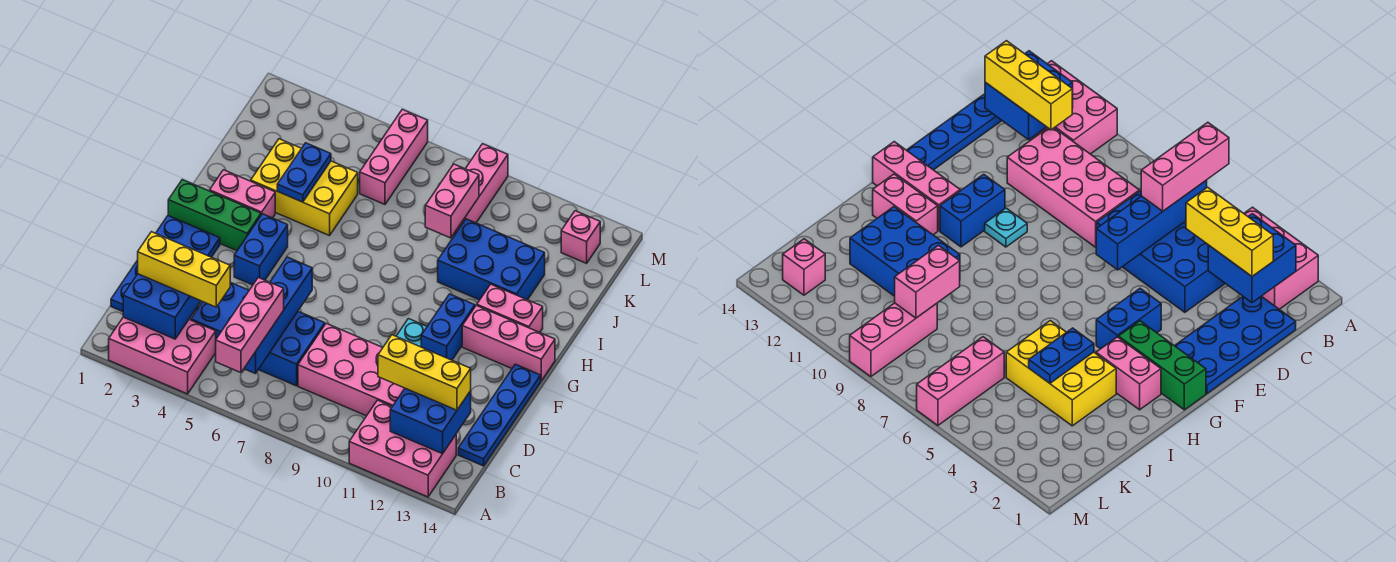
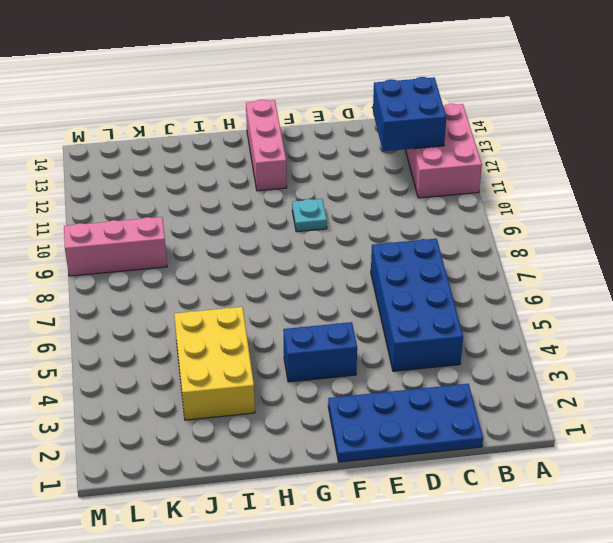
none -> pink 2x3 brick [109,317,216,394]
none -> pink 2x4 brick [298,323,405,416]
none -> blue 1x4 plate [458,364,541,466]

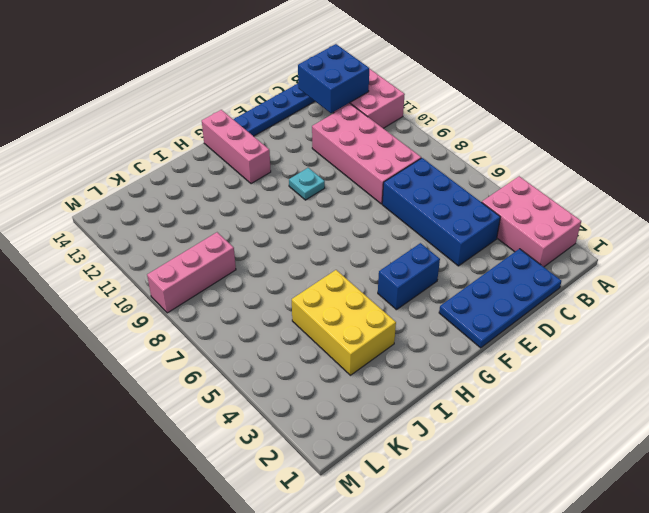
none -> blue 1x2 brick [421,294,475,360]
none -> green 1x3 brick [168,180,261,251]
none -> pink 1x2 brick [210,170,275,218]

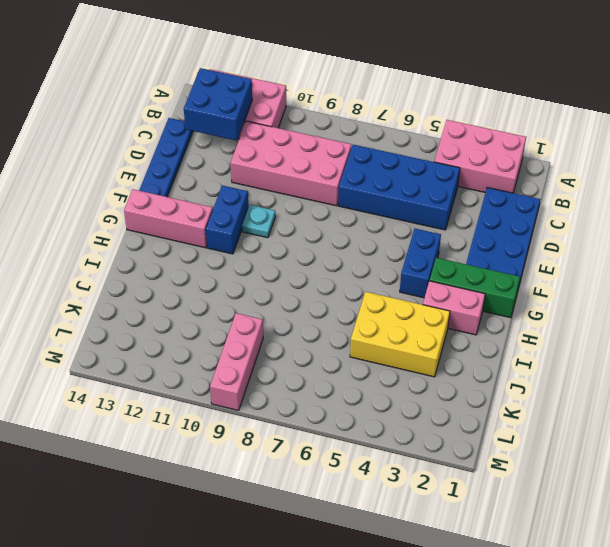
none -> pink 1x2 brick [477,284,543,332]
none -> blue 2x3 brick [438,219,545,300]
none -> pink 1x3 brick [360,109,428,204]

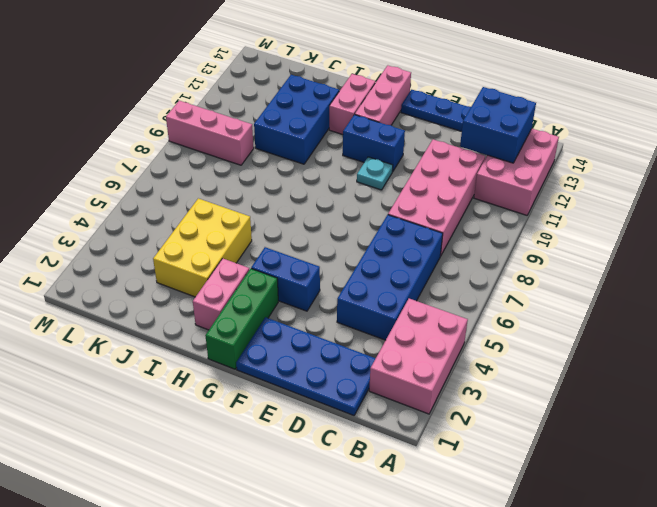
none -> pink 1x3 brick [360,109,428,204]
none -> pink 1x1 brick [561,211,600,263]
none -> blue 2x2 brick [123,274,201,339]

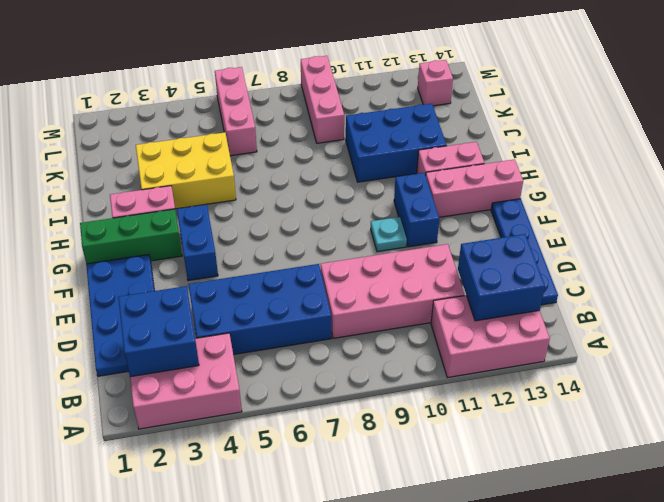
none -> blue 1x4 brick [244,257,312,374]
none -> blue 1x2 plate [277,143,331,202]
none -> pink 1x2 brick [425,164,479,238]

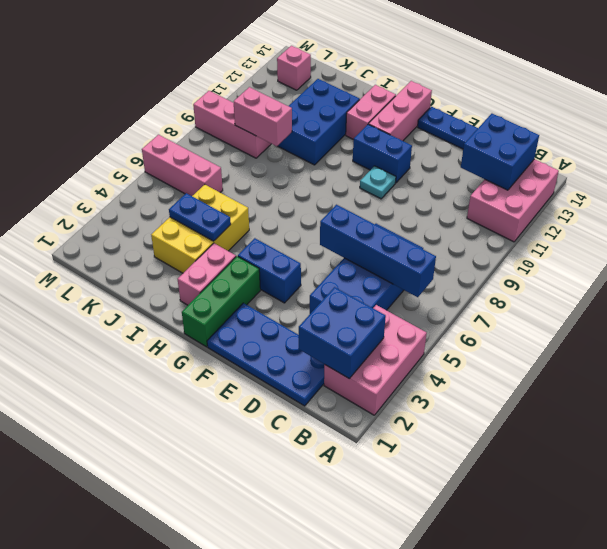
none -> pink 2x4 brick [298,323,405,416]
none -> pink 1x3 brick [216,277,284,373]
none -> yellow 1x3 brick [138,232,230,307]

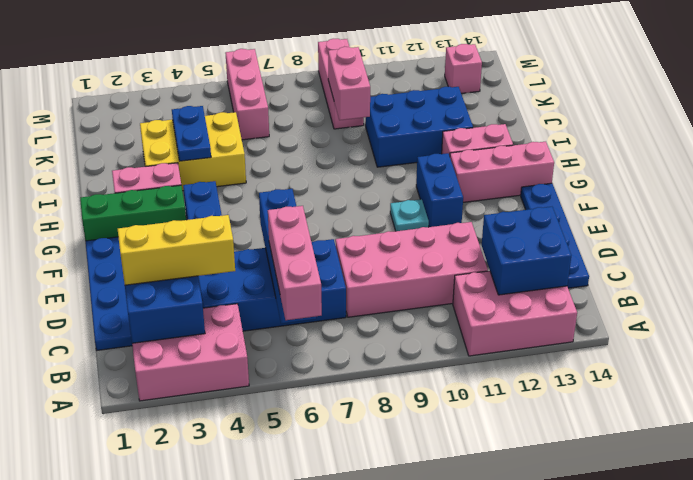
none -> yellow 1x3 brick [378,335,471,410]

